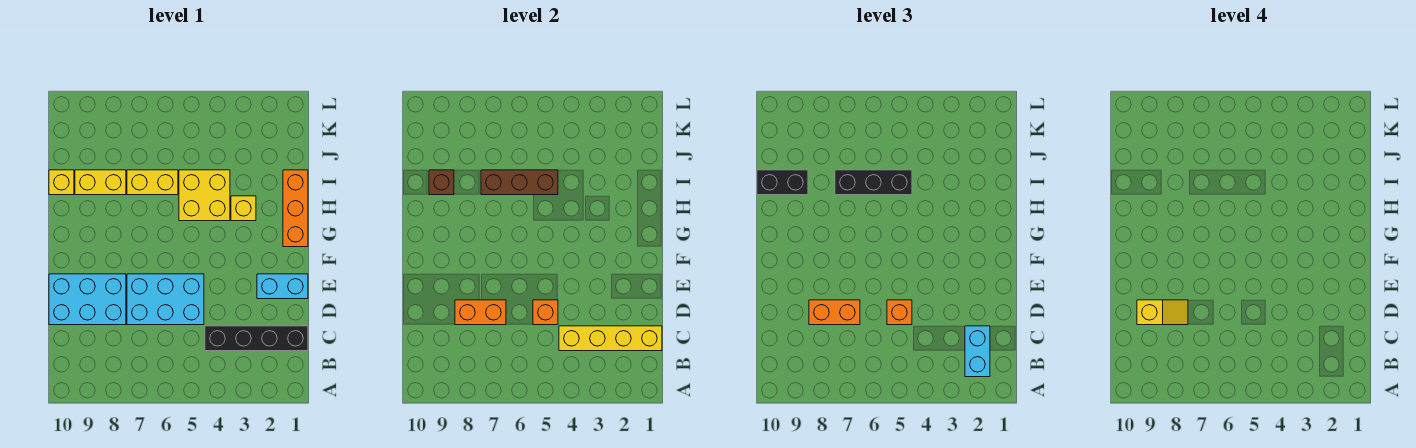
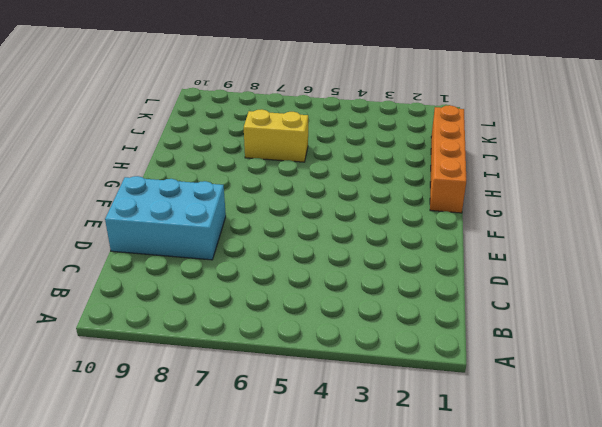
orange 1x4 brick [430,105,466,213] -> orange 1x3 brick [283,170,308,247]
none -> black 1x4 brick [205,326,308,351]
none -> cyan 2x3 brick [127,274,204,325]
none -> cyan 1x2 brick [257,274,308,299]

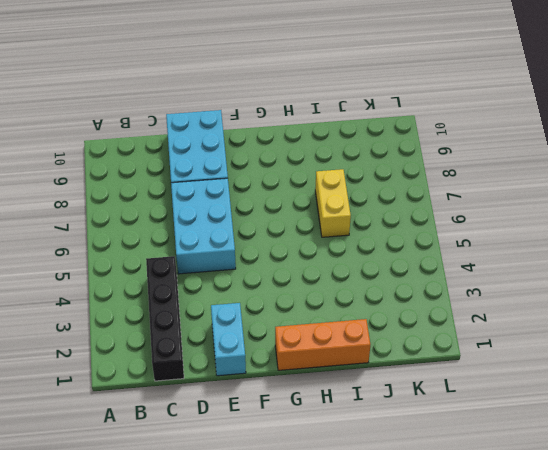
none -> yellow 1x1 brick [231,196,256,221]
none -> yellow 2x2 brick [179,170,230,221]
none -> yellow 1x2 brick [75,170,126,195]

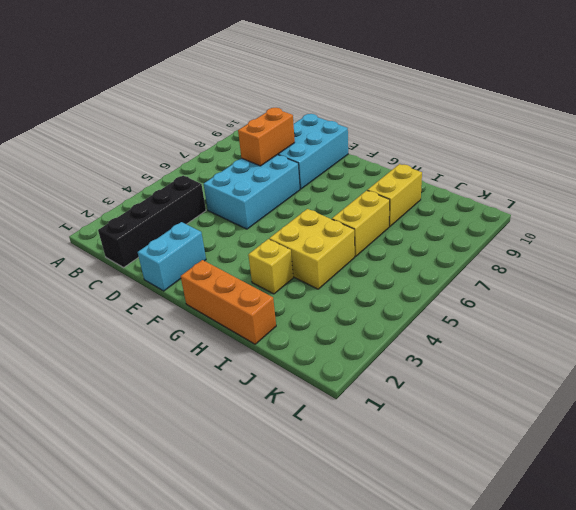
none -> yellow 1x1 brick [49,170,74,195]
none -> yellow 1x4 brick [559,326,662,351]
none -> orange 1x1 brick [533,300,558,325]

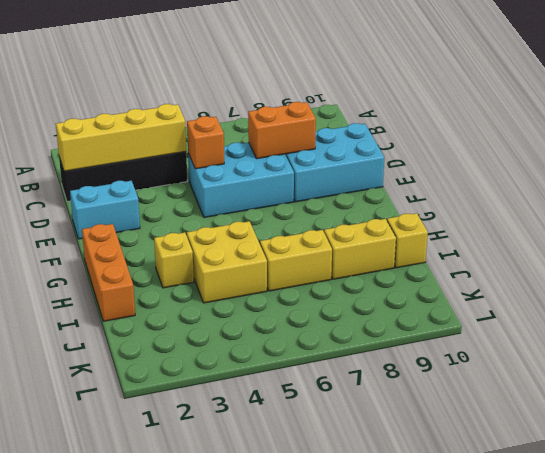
none -> brown 1x3 brick [481,170,558,195]
none -> brown 1x1 brick [429,170,454,195]
none -> cyan 1x2 brick [965,326,990,377]

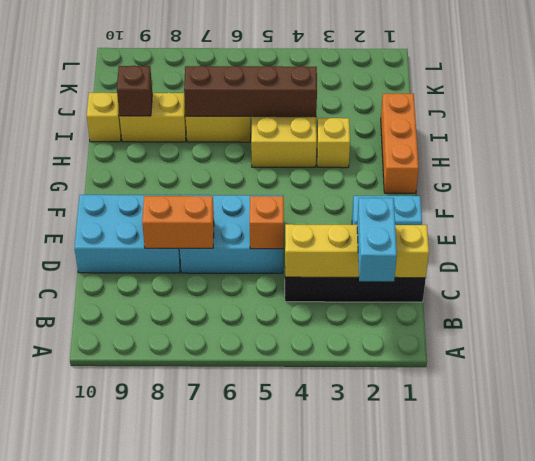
brown 1x4 brick [184,66,317,117] -> brown 1x3 brick [481,170,558,195]
none -> orange 1x1 brick [887,300,912,325]
none -> orange 1x2 brick [809,300,860,325]
none -> black 1x3 brick [835,170,912,195]

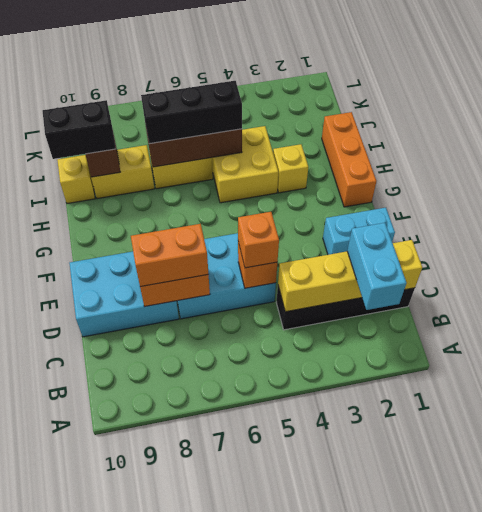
none -> yellow 1x2 slope [1137,300,1188,325]

